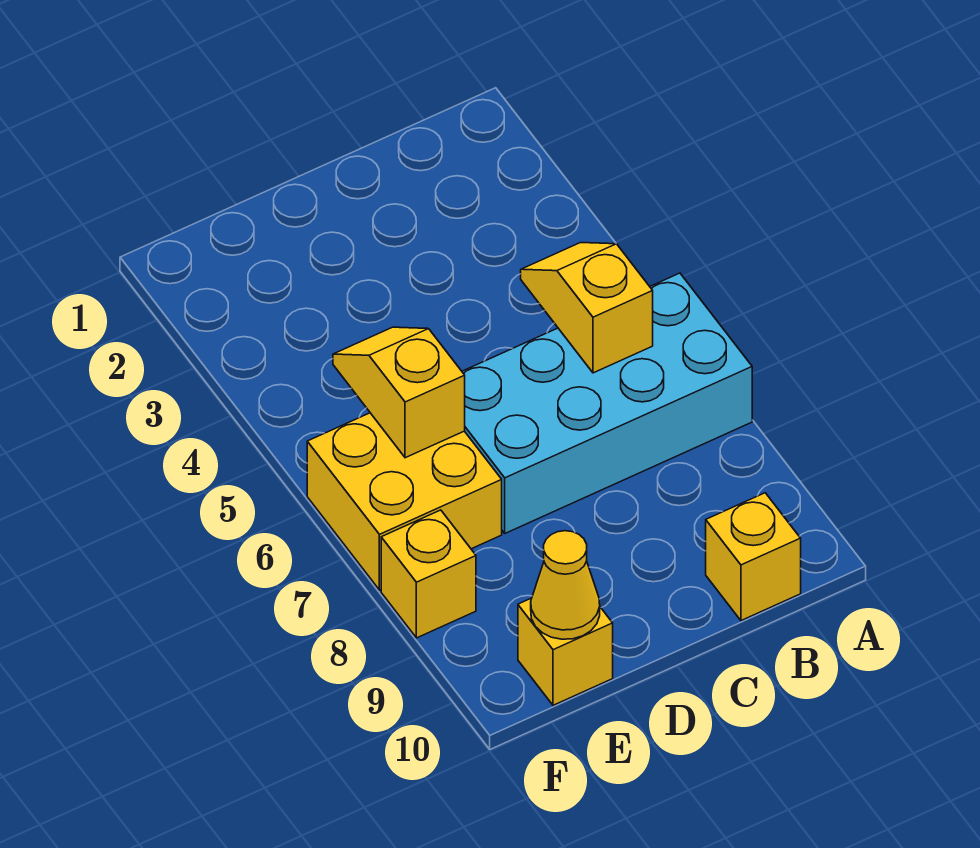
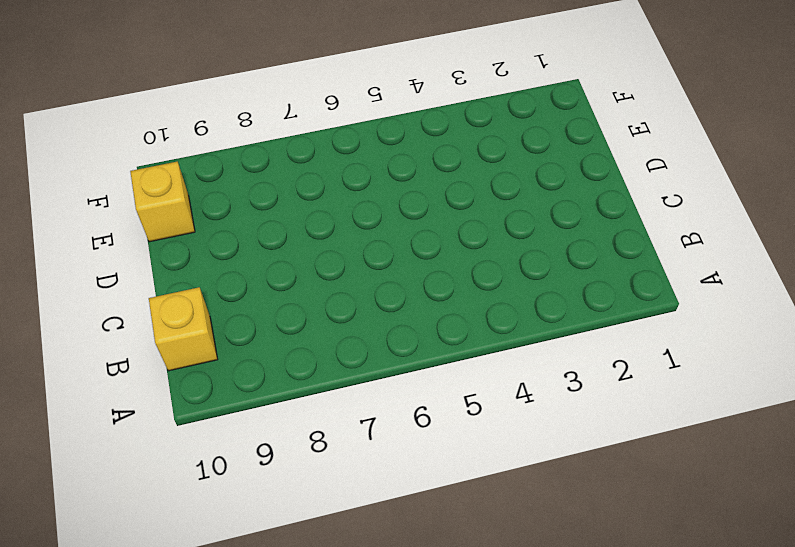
none -> cyan 2x4 brick [462,273,752,533]
none -> yellow 2x2 brick [307,413,502,590]

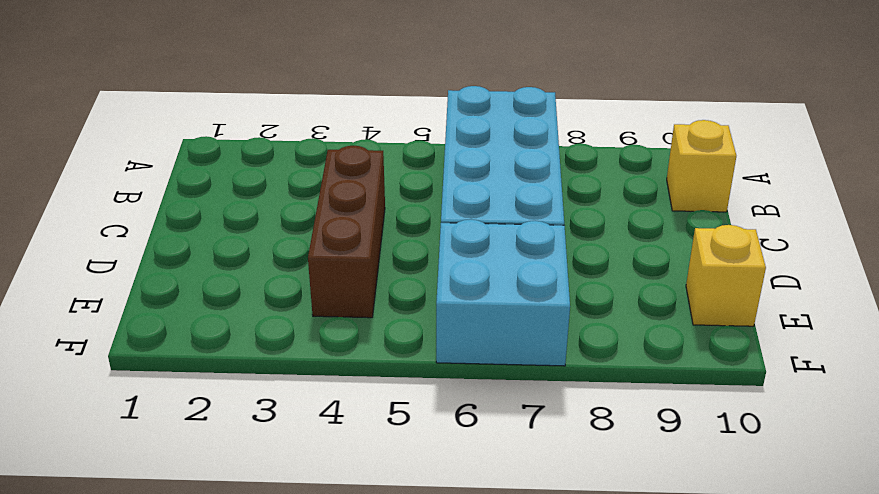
brown 1x3 brick [308,146,385,318] -> none
cyan 2x2 brick [436,220,570,366] -> yellow 2x2 brick [307,413,502,590]
none -> yellow 1x1 brick [381,510,476,638]
none -> yellow 1x2 slope [521,243,653,373]

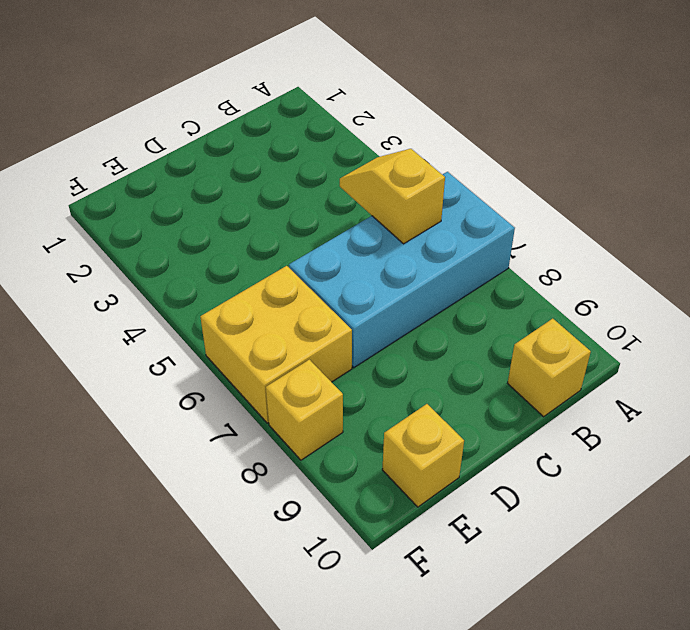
none -> yellow 1x2 slope [333,327,465,458]
none -> yellow 1x1 cone [531,531,600,639]

